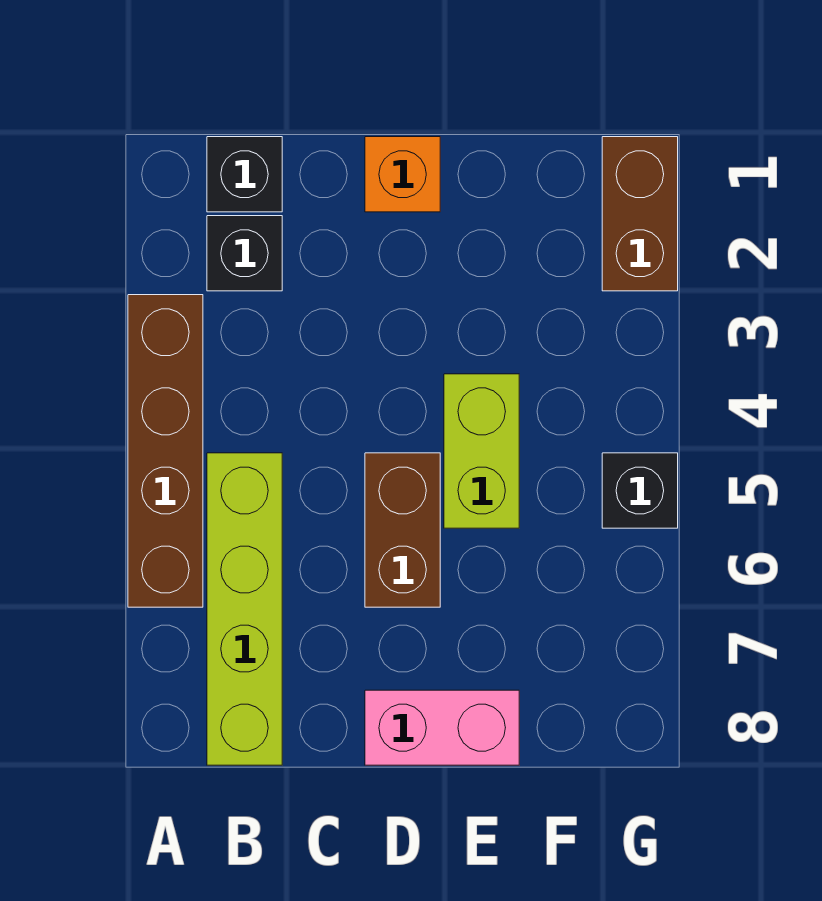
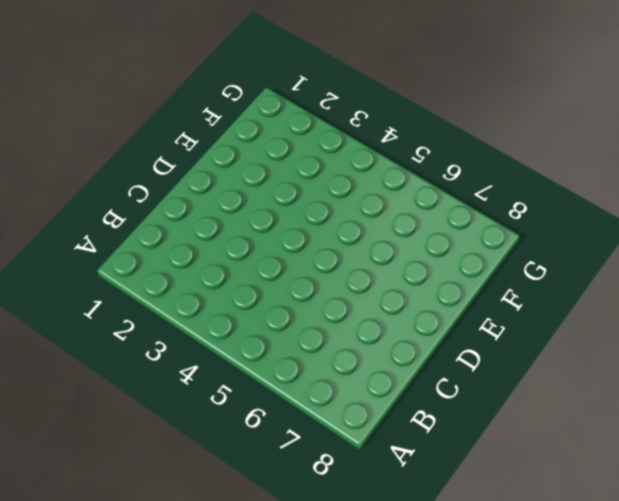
none -> brown 1x4 brick [128,295,203,607]
none -> black 1x1 brick [207,137,282,212]

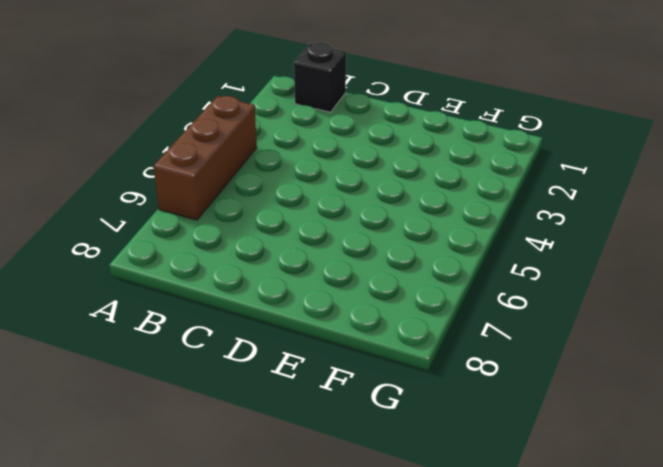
brown 1x3 brick [154,96,257,220] -> brown 1x4 brick [128,295,203,607]
none -> black 1x1 brick [207,216,282,291]
none -> lime 1x4 brick [207,453,282,765]

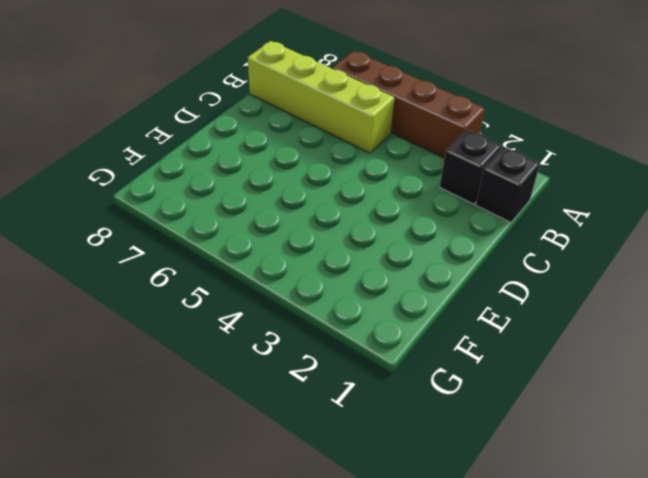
none -> orange 1x1 brick [365,137,440,212]
none -> brown 1x2 brick [365,453,440,607]

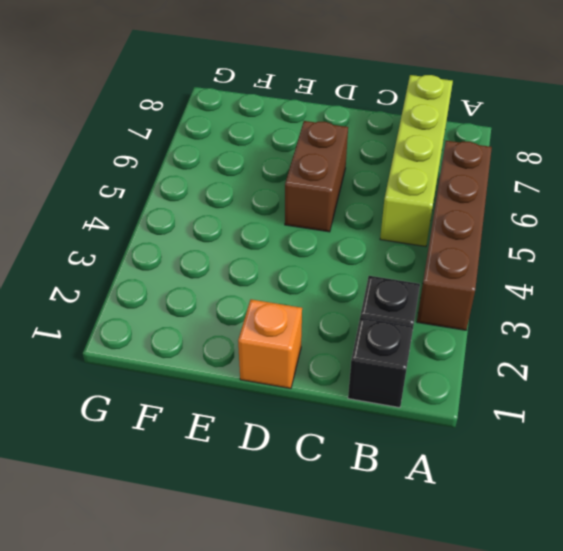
none -> pink 1x2 brick [365,690,519,765]
none -> lime 1x2 brick [444,374,519,528]

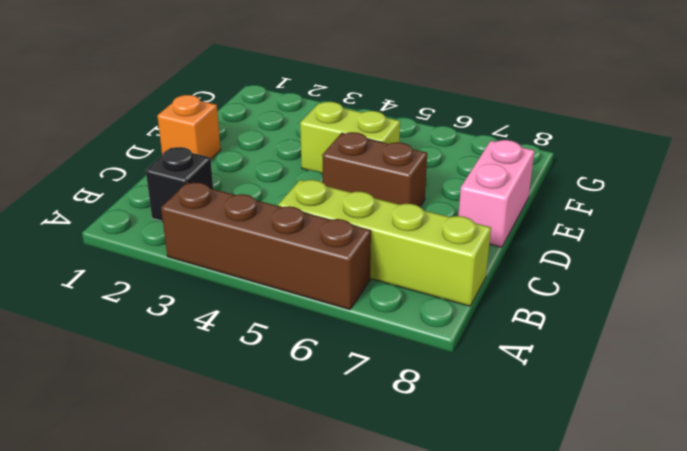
none -> black 1x1 brick [207,137,282,212]
none -> brown 1x2 brick [602,137,678,291]

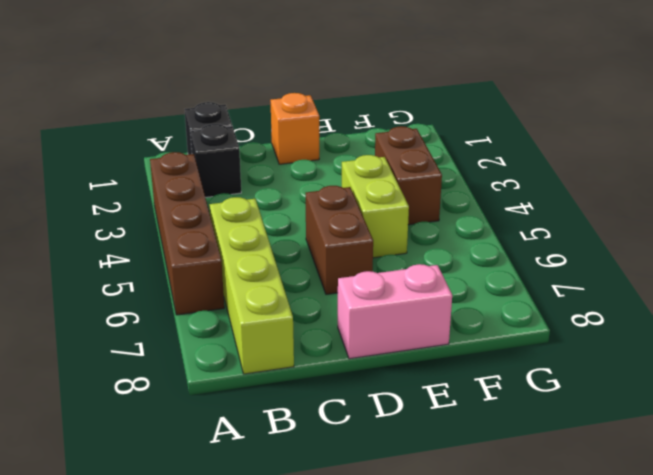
brown 1x2 brick [375,126,442,225] -> brown 1x2 brick moved to [602,137,678,291]
none -> black 1x1 brick [602,453,678,528]

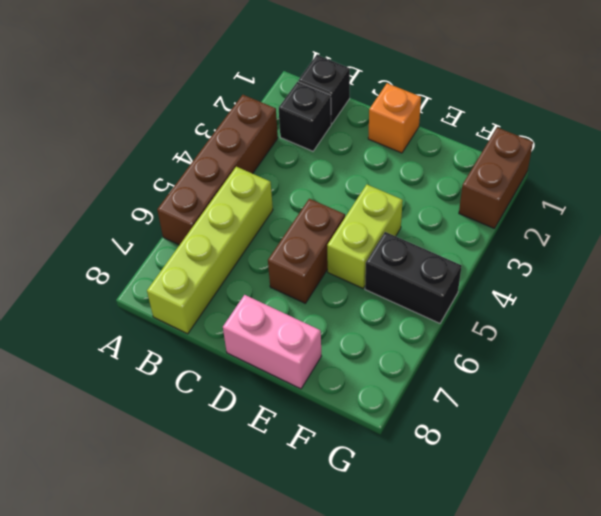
black 1x2 brick [365,232,462,323] -> black 1x1 brick [602,453,678,528]

